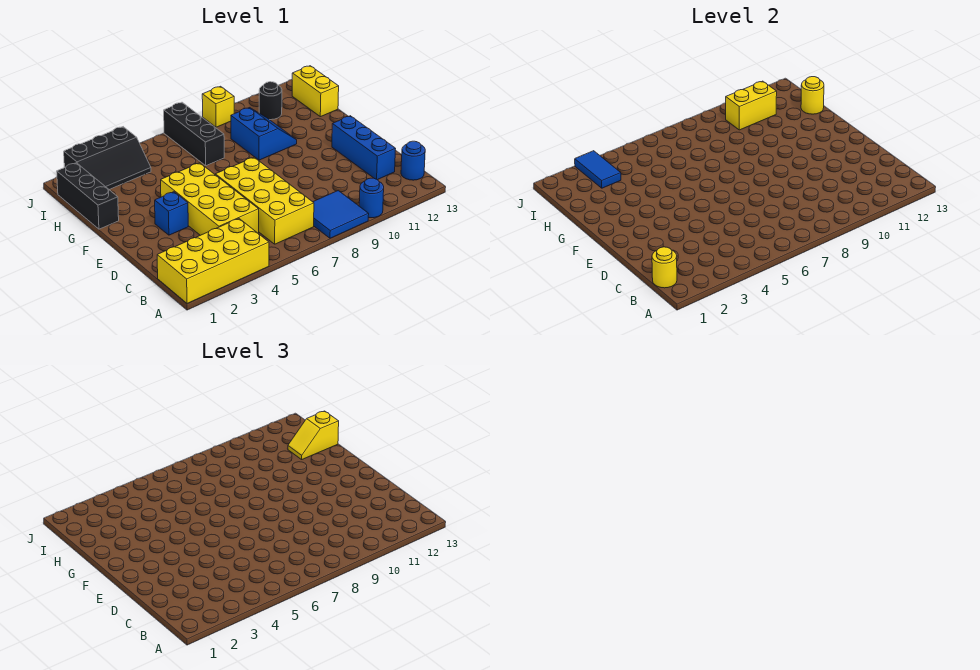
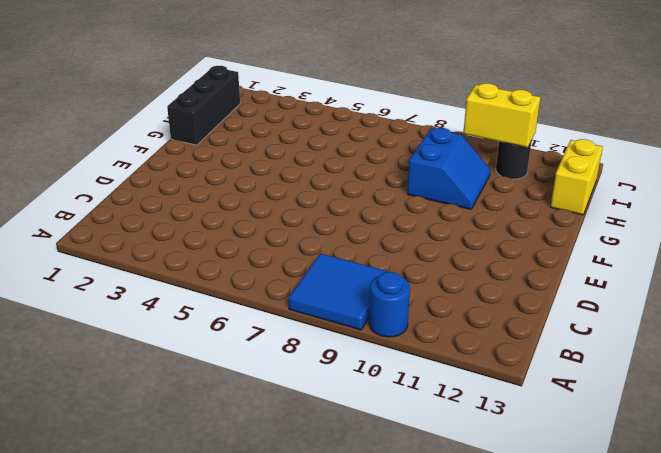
none -> yellow 2x4 brick [157,219,269,303]
none -> yellow 2x4 brick [215,157,314,244]
none -> blue 1x1 round brick [401,141,425,180]

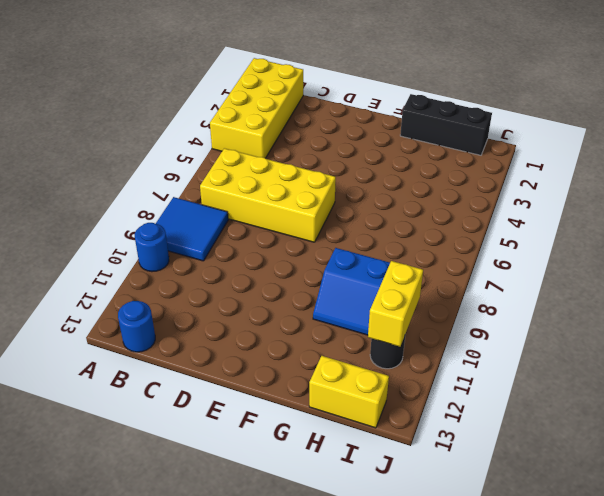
none -> yellow 2x4 brick [161,163,259,235]
none -> blue 1x3 brick [332,116,396,180]
none -> blue 1x1 brick [155,192,188,235]

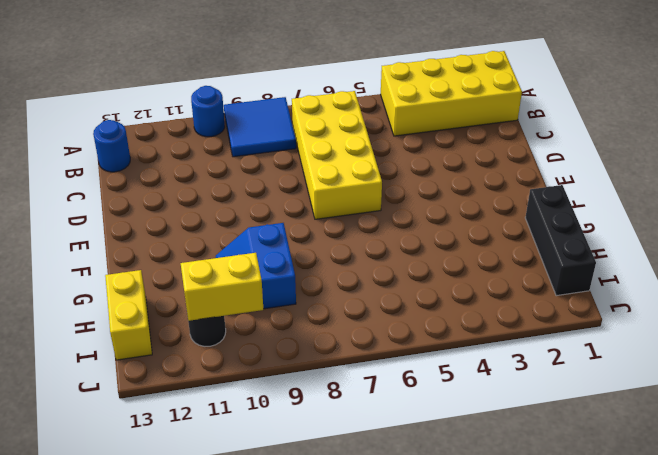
none -> yellow 2x4 brick [161,163,259,235]
none -> blue 1x3 brick [332,116,396,180]
none -> blue 1x1 brick [155,192,188,235]

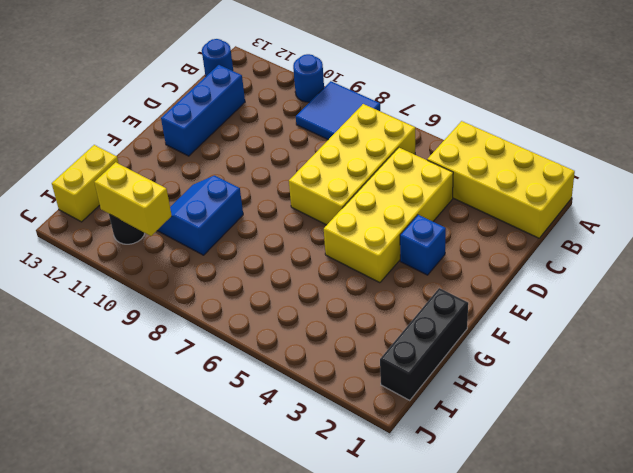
none -> black 1x3 brick [164,102,224,166]
none -> black 2x3 slope [64,127,151,189]
none -> yellow 1x1 brick [202,86,234,127]

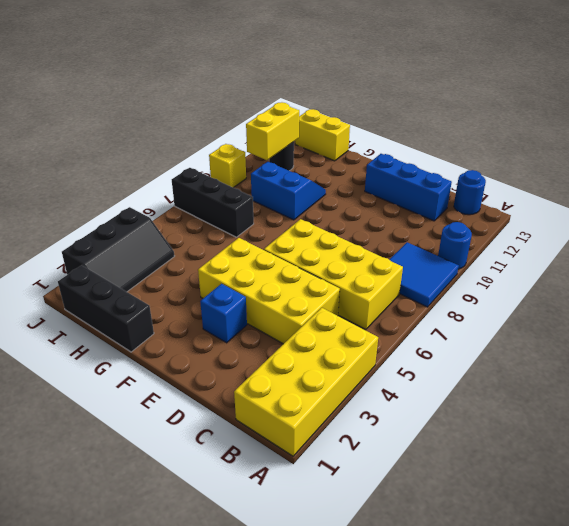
none -> yellow 1x1 round brick [652,247,677,288]
none -> yellow 1x1 round brick [801,77,824,114]
none -> blue 1x2 tile [575,151,621,188]

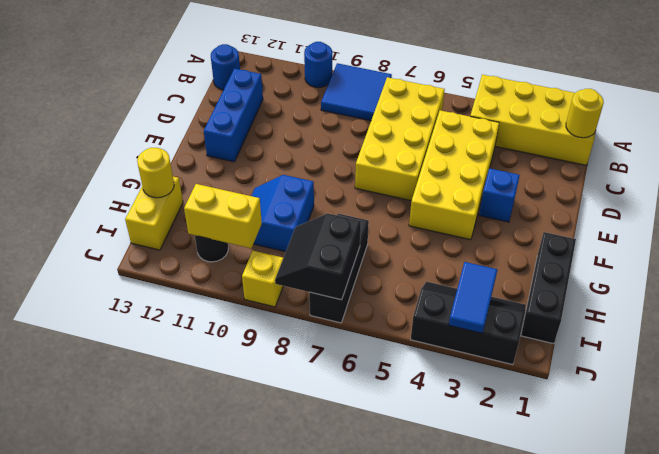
black 2x2 slope [275,214,361,300] -> none
none -> yellow 1x2 slope [288,411,339,459]

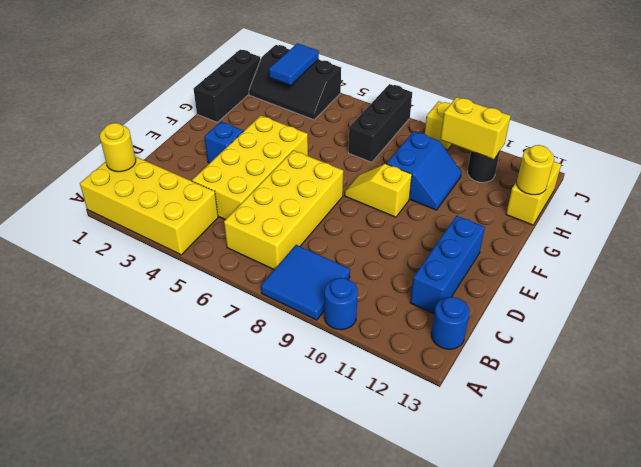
yellow 1x2 slope [345,164,412,217] -> yellow 1x2 slope moved to [288,411,339,459]

